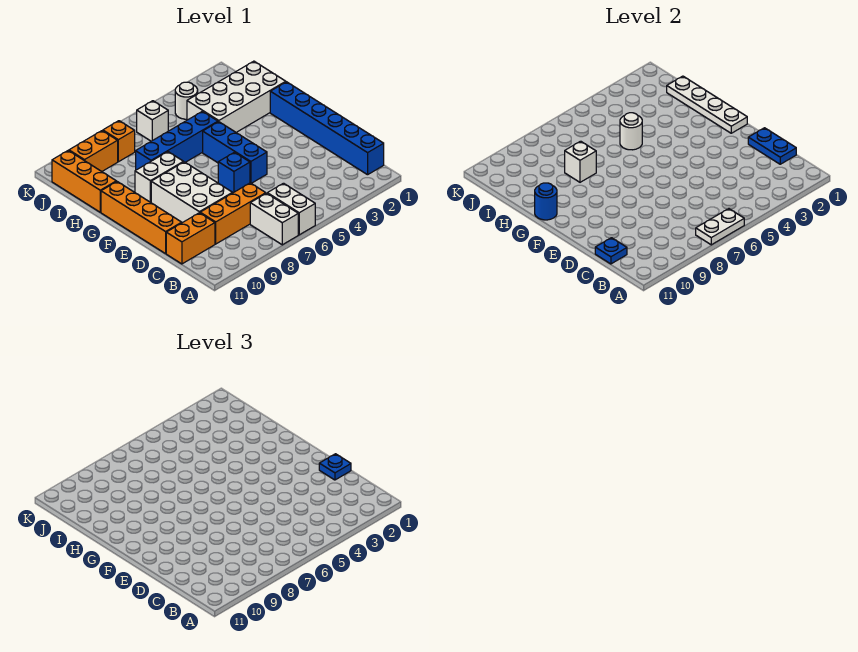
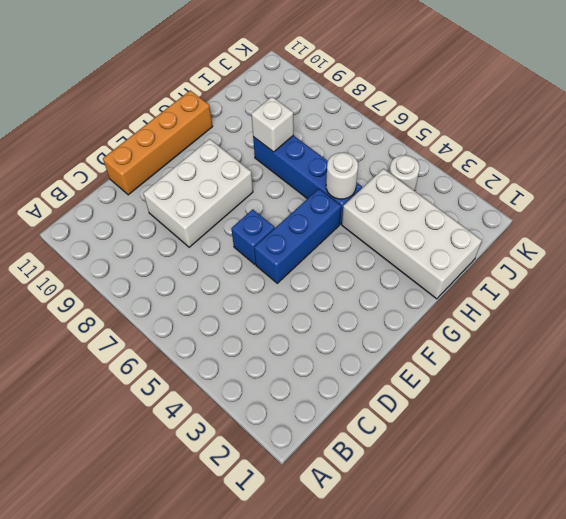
none -> white 1x2 brick [267,183,315,235]
none -> white 1x2 brick [250,193,298,245]
none -> blue 1x6 brick [270,82,384,175]

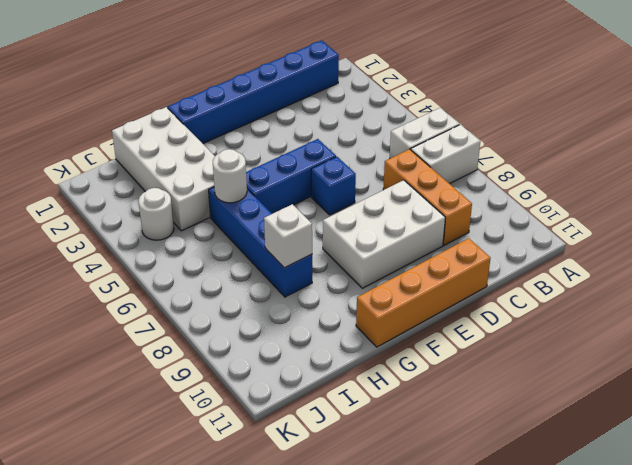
none -> orange 1x2 brick [166,213,215,264]
none -> white 1x2 brick [135,152,183,202]
none -> orange 1x3 brick [52,151,116,212]

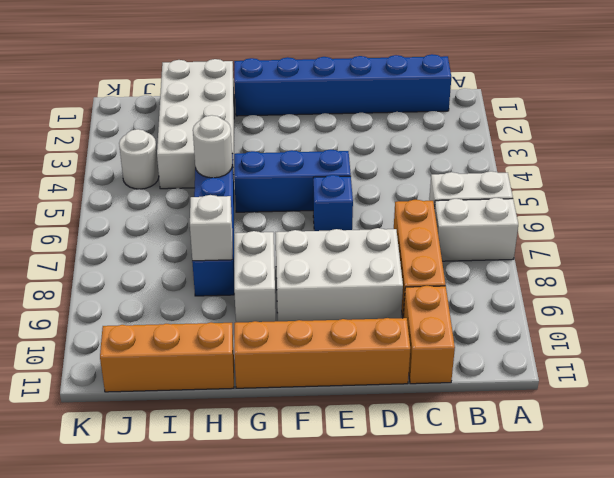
none -> white 1x1 brick [137,101,168,141]
none -> orange 1x1 brick [103,121,135,162]
none -> orange 1x2 brick [69,131,118,171]

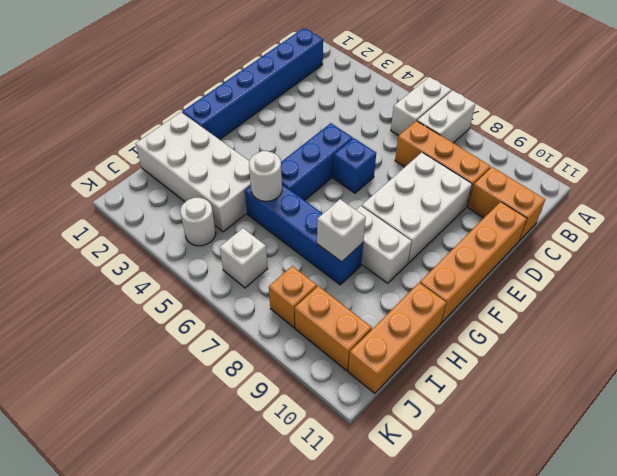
none -> white 1x2 plate [696,209,744,245]
none -> blue 1x2 plate [748,128,796,164]
none -> blue 1x1 plate [595,238,627,264]

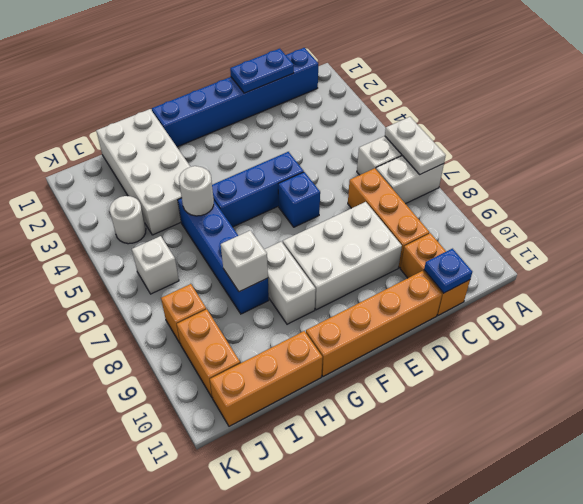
none -> white 1x4 plate [667,76,747,133]
none -> blue 1x1 round brick [535,183,557,220]
none -> blue 1x1 plate [319,454,351,480]

